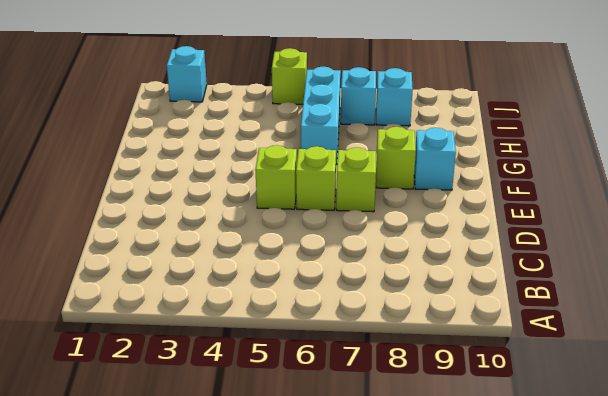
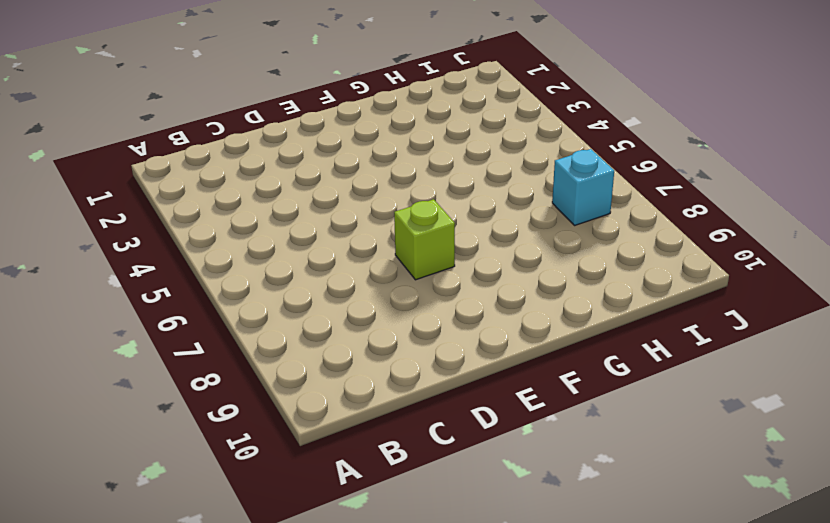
none -> lime 1x1 brick [255,145,297,209]
none -> lime 1x1 brick [296,146,336,210]

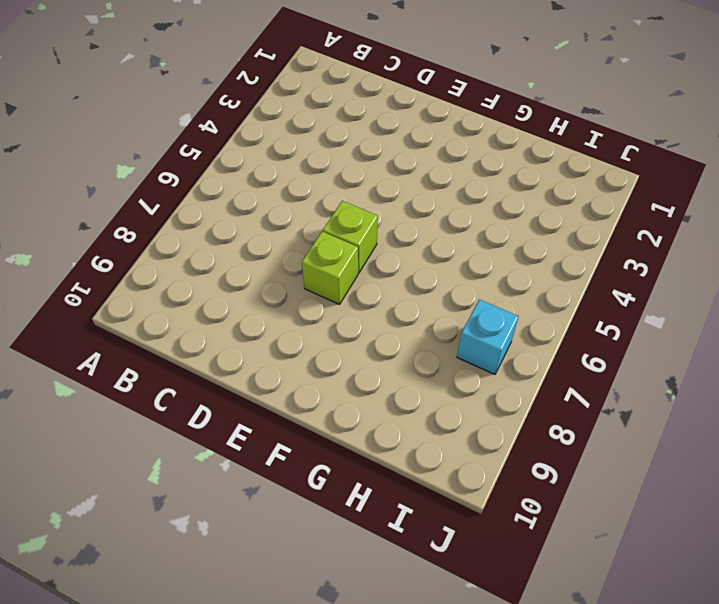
none -> lime 1x1 brick [255,145,297,209]
none -> lime 1x1 brick [376,127,416,189]

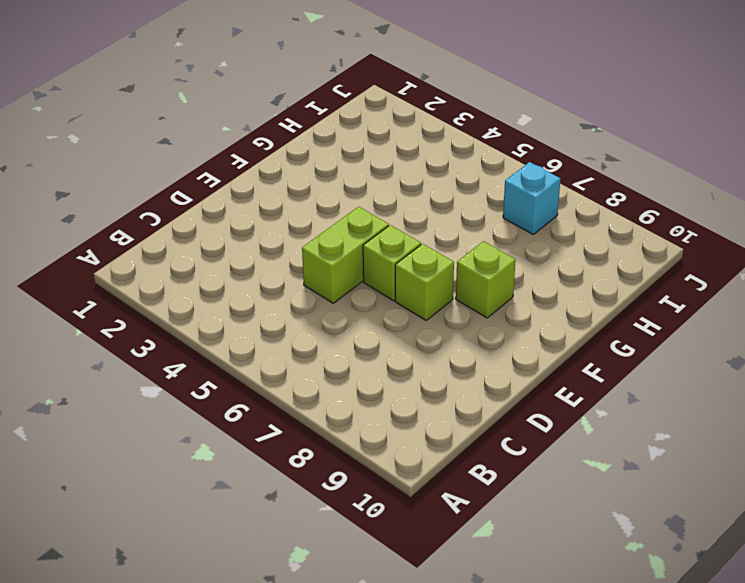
lime 1x2 brick [302,207,389,303] -> lime 1x1 brick [255,145,297,209]
none -> cyan 1x1 brick [414,128,456,190]
none -> cyan 1x3 brick [301,66,341,165]

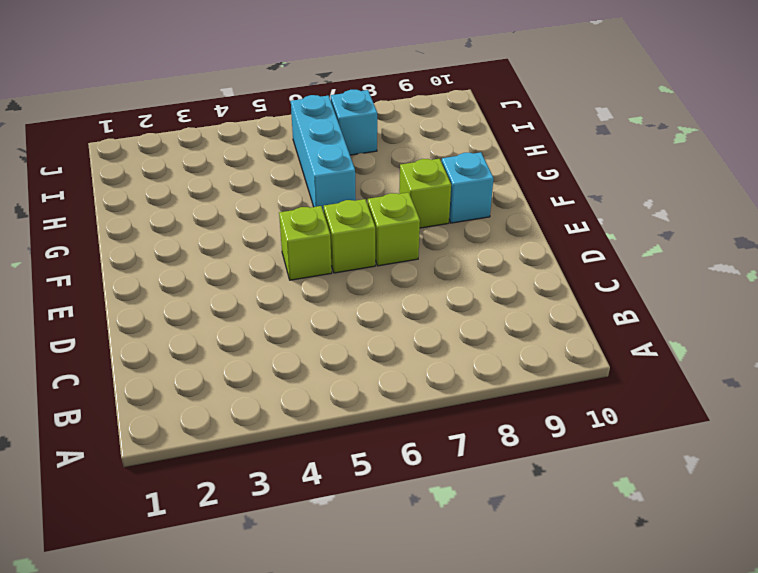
none -> cyan 1x1 brick [376,68,413,126]
none -> cyan 1x1 brick [167,46,207,102]

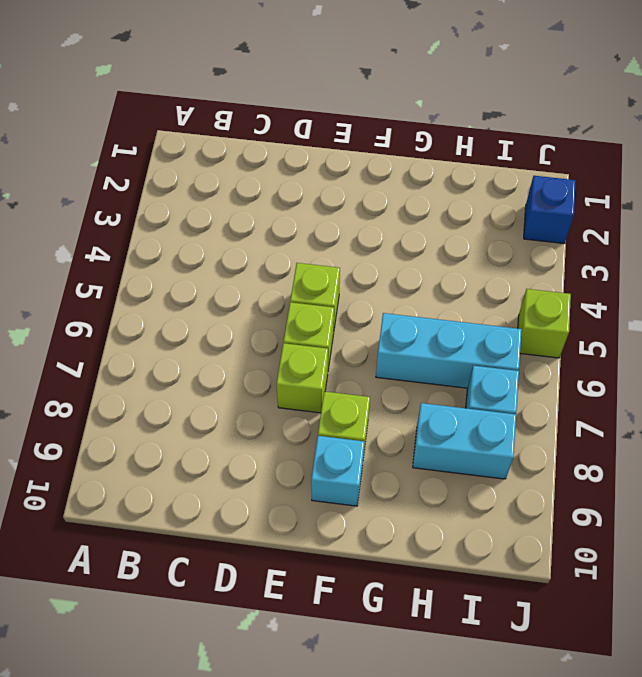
cyan 1x2 brick [413,403,516,479] -> cyan 1x1 brick [376,68,413,126]
blue 1x1 brick [524,176,576,244] -> cyan 1x1 brick [167,46,207,102]

